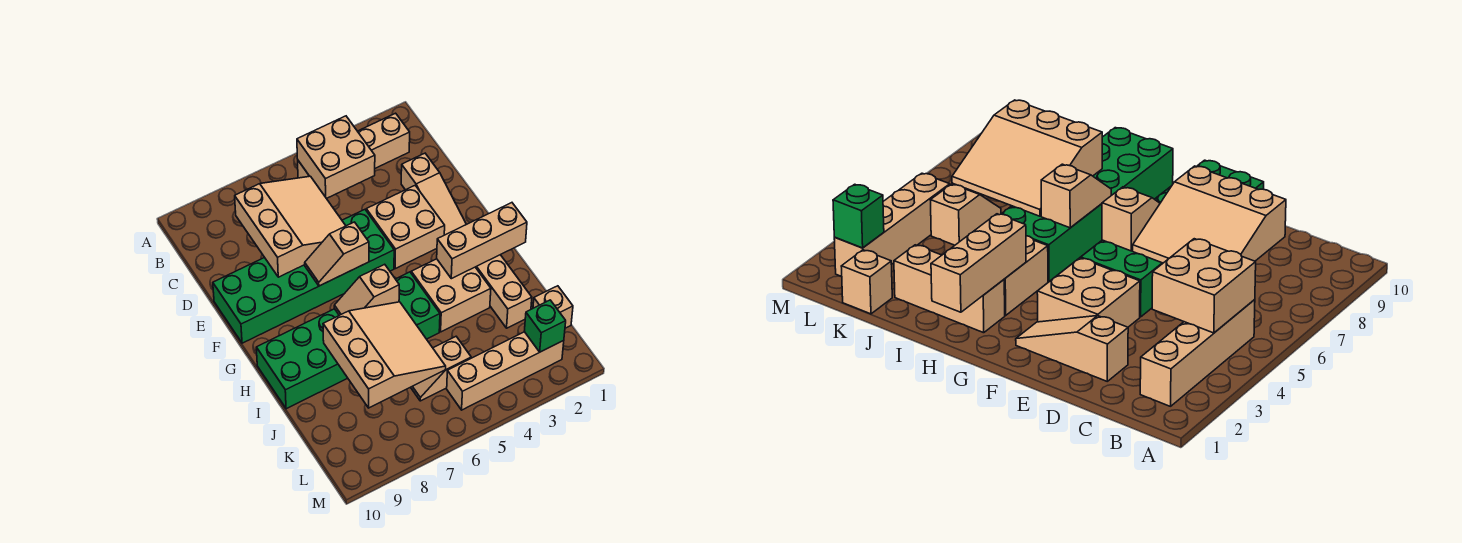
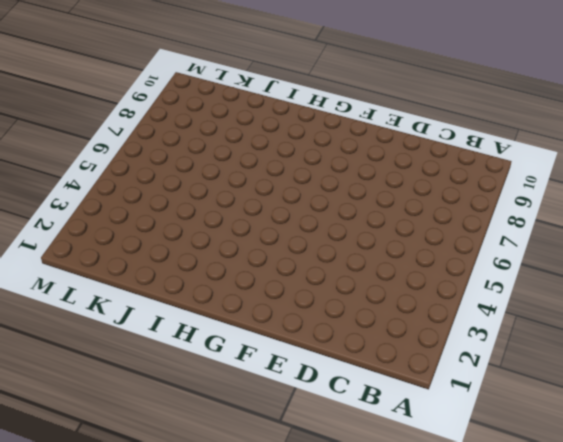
none -> tan 1x4 brick [298,113,410,178]
none -> tan 1x3 slope [401,153,466,235]
none -> tan 2x2 brick [366,186,445,269]

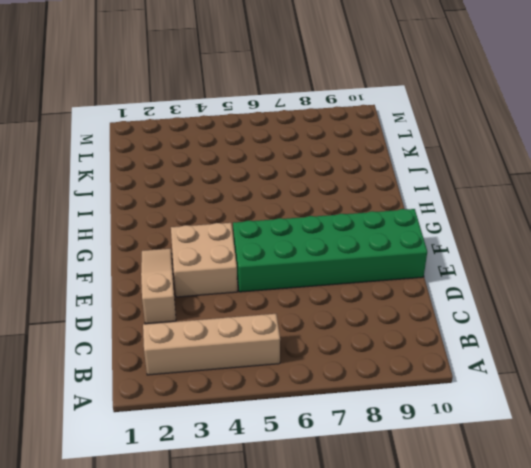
none -> tan 1x3 brick [476,255,532,328]
none -> tan 2x2 brick [411,259,491,332]
none -> green 2x6 brick [256,272,440,409]

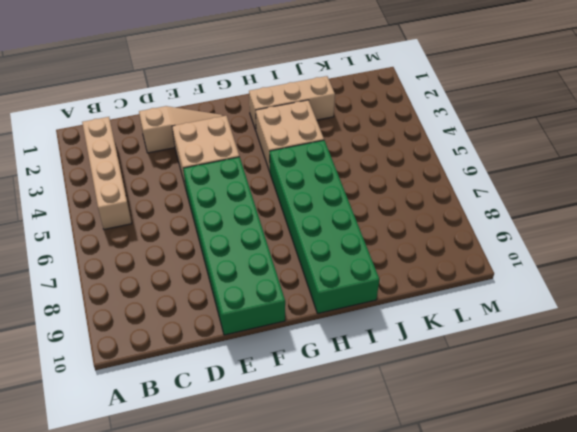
none -> tan 1x1 brick [533,286,573,328]
none -> tan 1x2 slope [411,337,471,401]
none -> tan 1x4 brick [447,332,564,410]

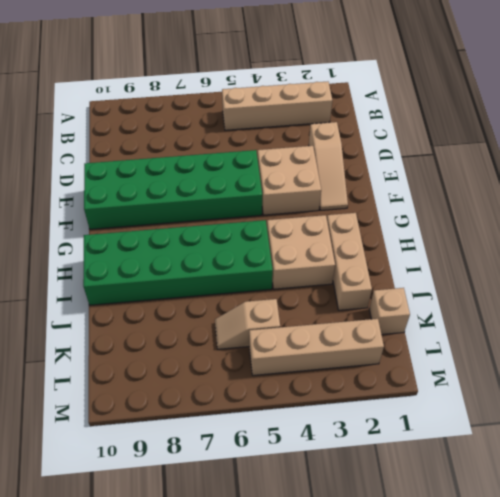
none -> tan 2x2 brick [297,116,375,199]
none -> tan 3x3 slope [235,176,346,277]
none -> tan 1x2 slope [305,222,369,286]

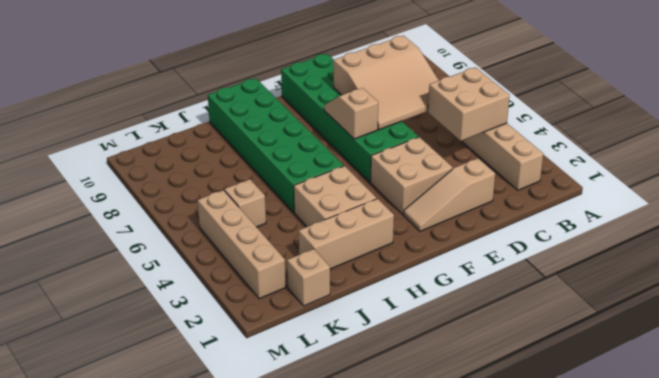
none -> tan 1x3 brick [437,203,527,279]
none -> tan 1x2 slope [334,264,399,315]
none -> tan 3x3 slope [323,302,446,408]

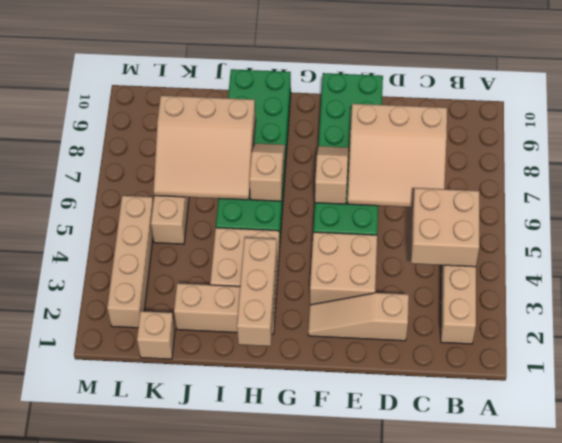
none -> green 1x1 brick [524,300,566,352]

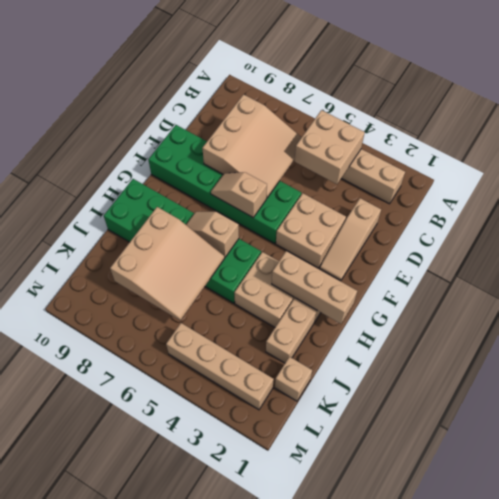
none -> tan 1x2 slope [411,337,471,401]
none -> green 1x1 brick [524,300,566,352]

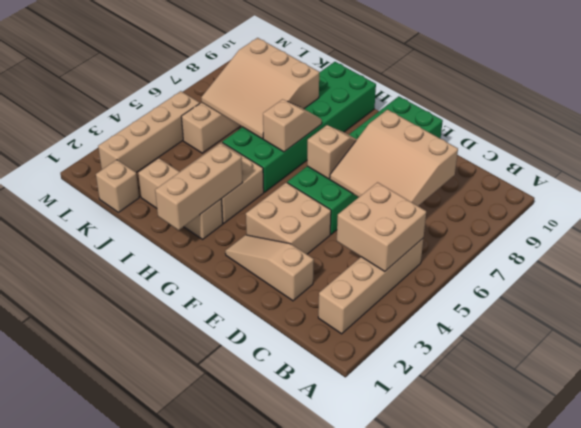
none -> green 1x1 brick [524,300,566,352]

